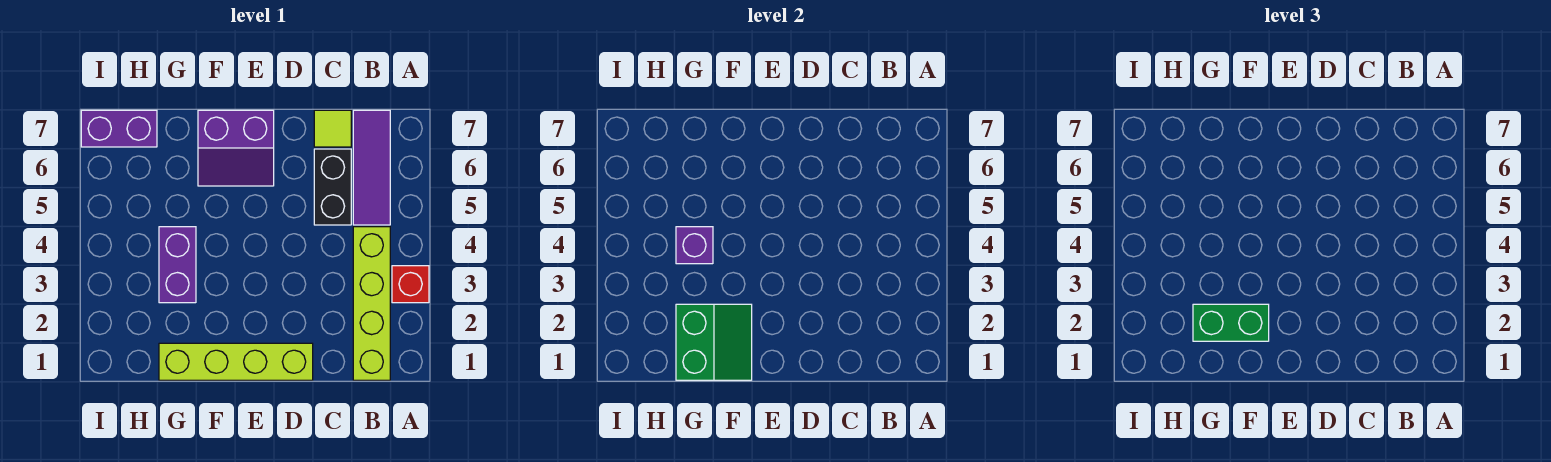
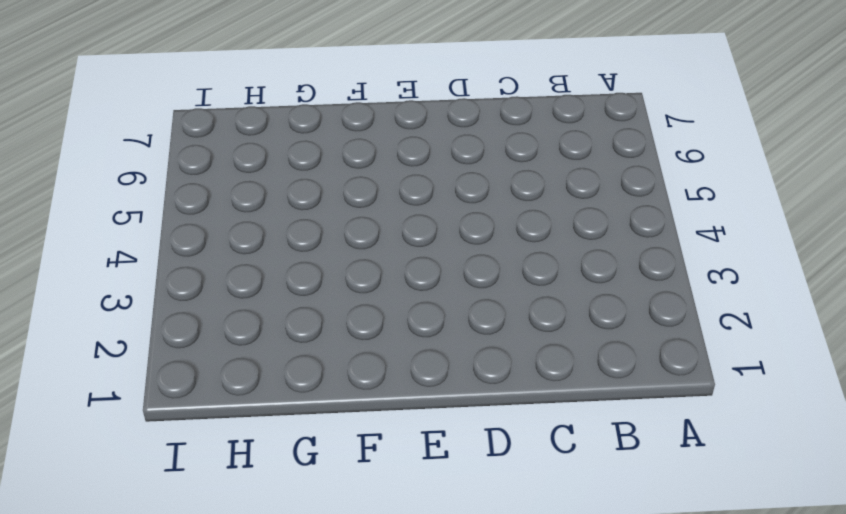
none -> red 1x1 brick [392,266,429,303]
none -> lime 1x4 brick [353,227,390,380]
none -> purple 1x3 tile [353,110,390,225]

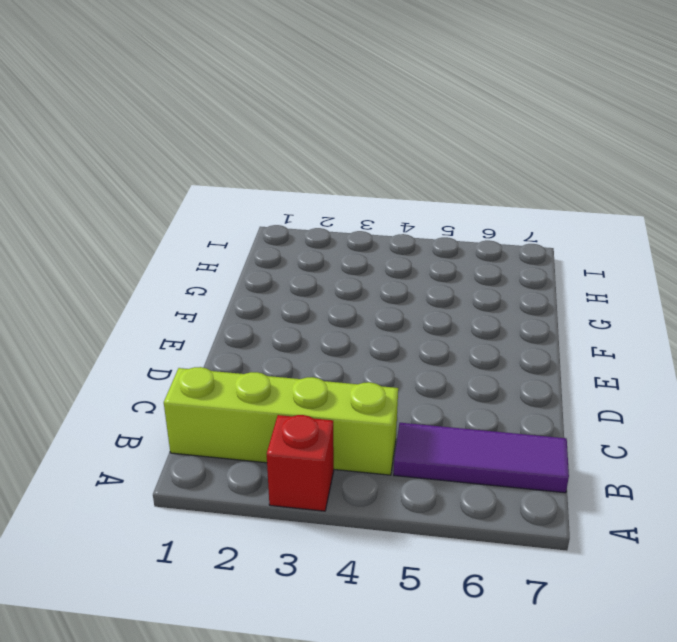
none -> black 1x2 brick [314,149,351,225]
none -> lime 1x1 tile [314,110,351,147]
none -> lime 1x4 brick [159,343,313,380]

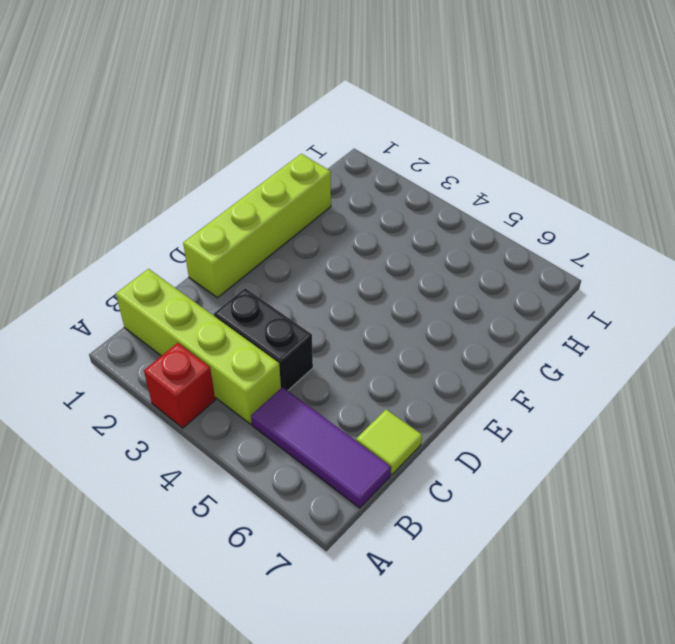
black 1x2 brick [214,288,313,391] -> black 1x2 brick moved to [314,149,351,225]
none -> purple 2x2 slope [198,110,274,186]
none -> purple 1x2 brick [159,227,196,303]
none -> purple 1x2 brick [81,110,157,147]

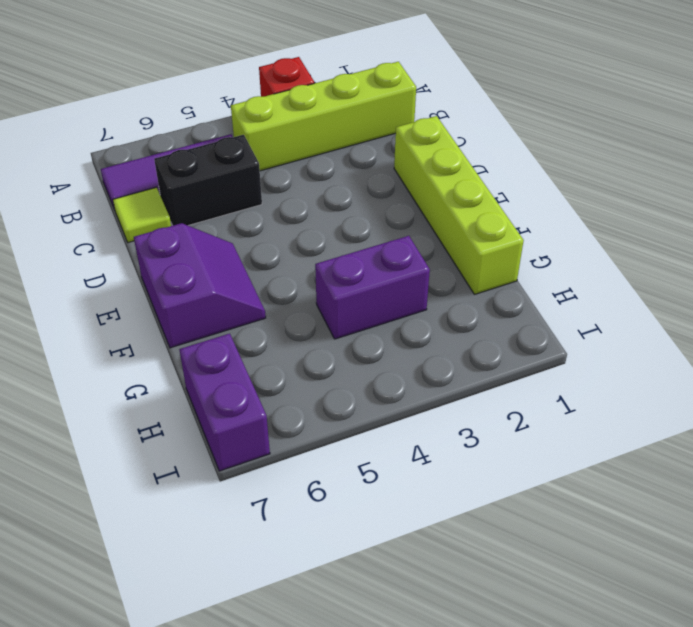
none -> green 2x2 slope [676,304,752,380]
none -> purple 1x1 brick [676,227,713,264]
none -> green 1x2 brick [1193,304,1269,341]

